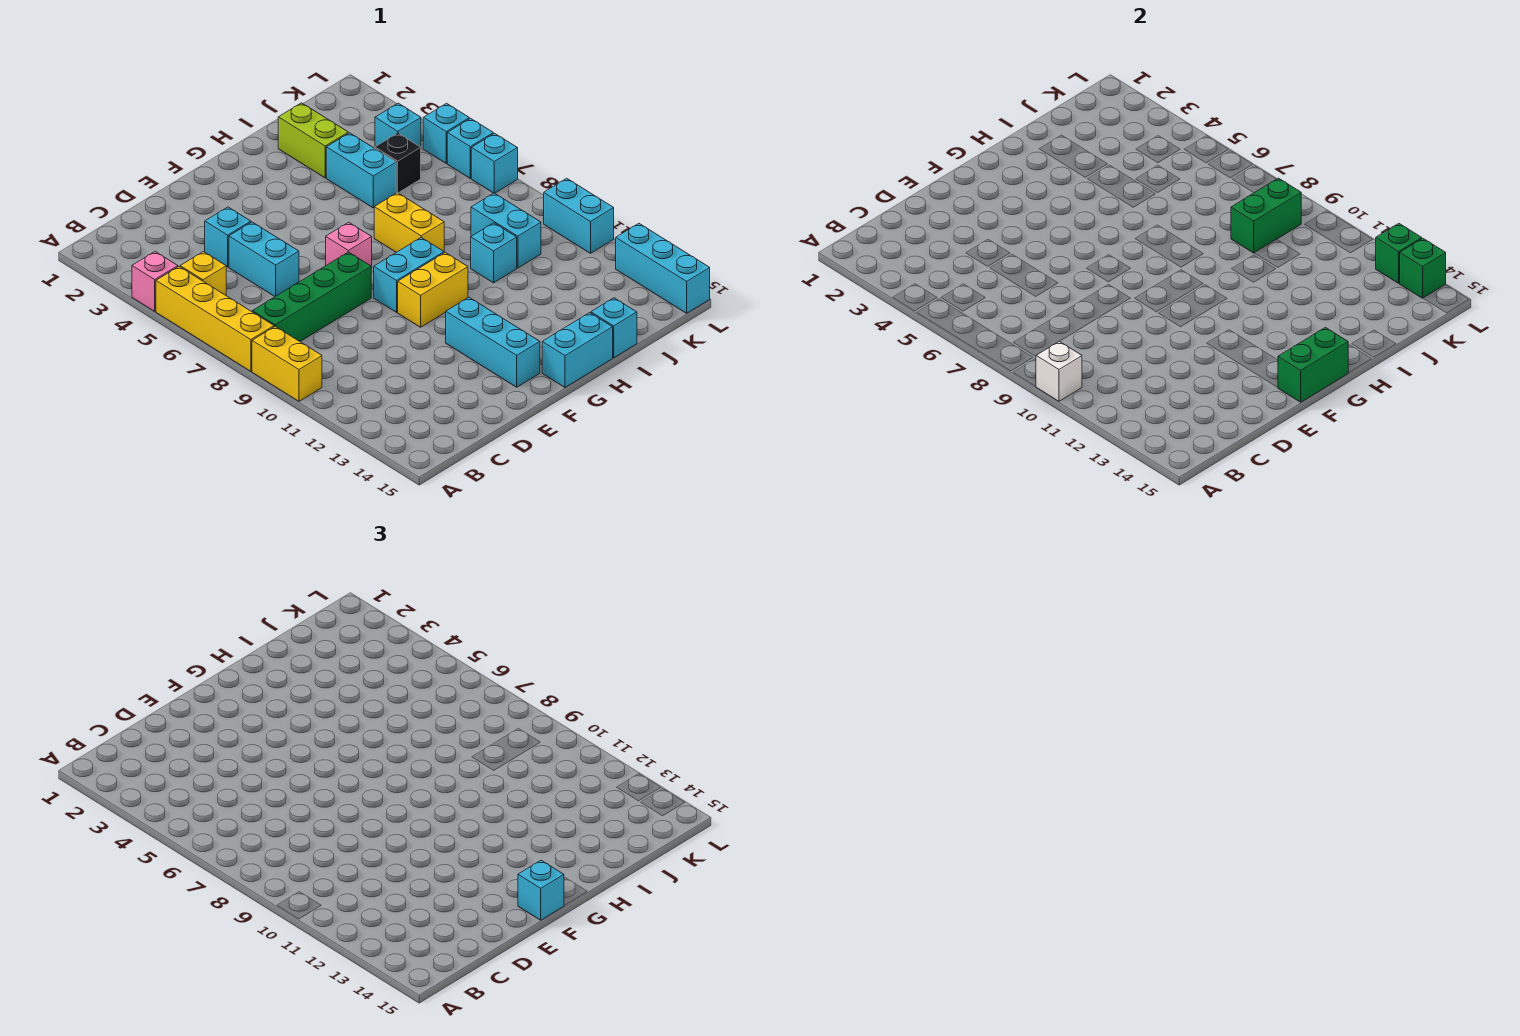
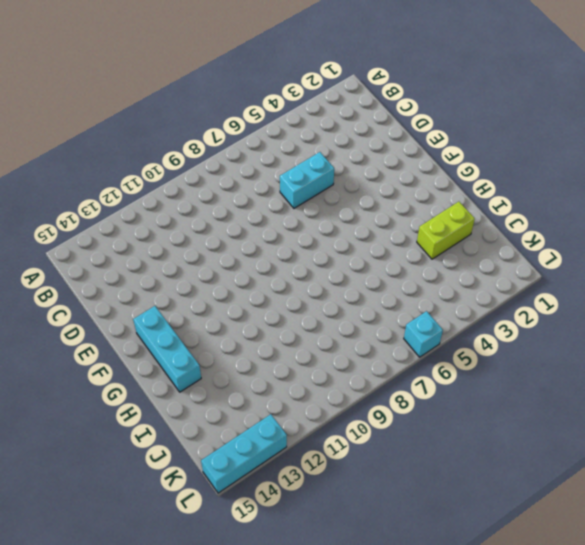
cyan 1x3 brick [133,306,201,392] -> cyan 1x3 brick turned to [446,297,540,387]
none -> pink 1x1 brick [132,252,178,311]
none -> yellow 1x4 brick [156,267,274,371]
none -> yellow 1x2 brick [252,326,322,401]
none -> yellow 1x1 brick [180,252,226,295]

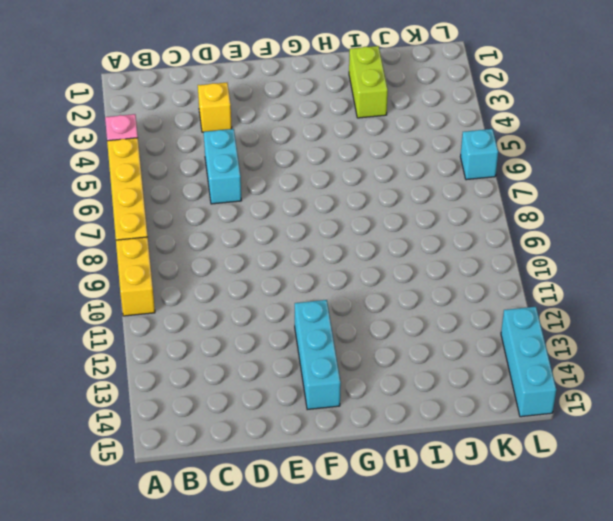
yellow 1x1 brick [198,83,232,132] -> yellow 1x1 brick moved to [180,252,226,295]
none -> green 1x4 brick [252,252,371,341]
none -> cyan 1x1 brick [205,207,251,267]
none -> pink 1x1 brick [326,222,372,268]
none -> cyan 1x2 brick [374,238,444,312]

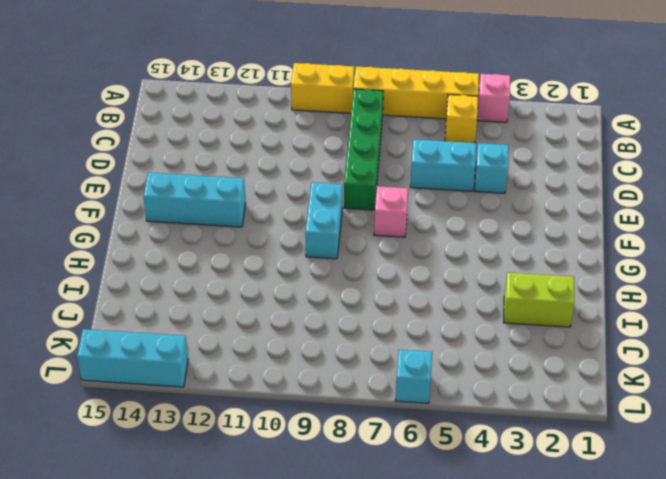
none -> yellow 1x2 brick [398,253,468,327]
none -> cyan 1x2 brick [542,313,613,387]
none -> yellow 1x2 brick [374,193,444,252]
none -> cyan 1x2 brick [326,133,396,208]

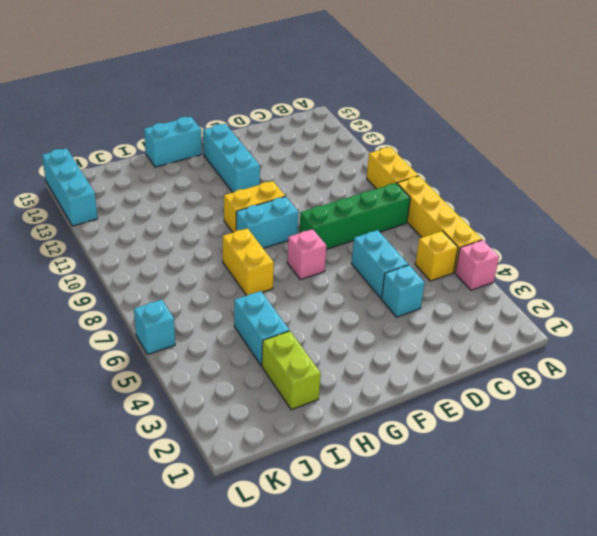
none -> cyan 1x1 brick [471,223,517,283]
none -> cyan 1x1 brick [591,298,637,358]
none -> black 1x1 brick [375,133,421,193]
none -> cyan 1x2 brick [471,193,541,268]

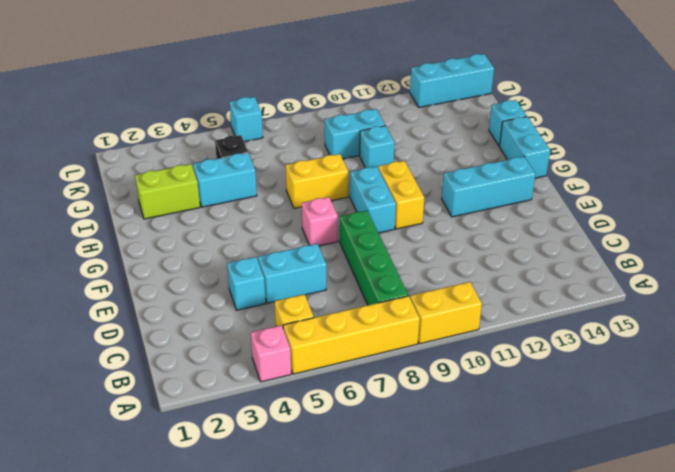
none -> cyan 1x1 brick [375,103,421,147]
none -> cyan 1x1 brick [423,103,469,163]
none -> cyan 1x1 brick [471,133,518,193]
none -> cyan 1x2 brick [544,178,614,253]

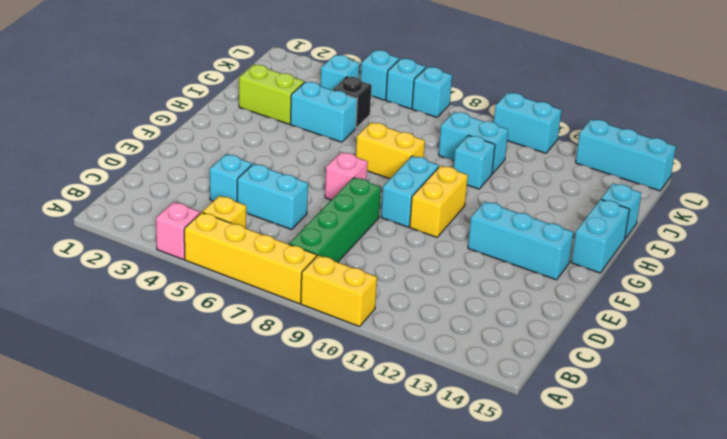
none -> white 1x1 brick [1036,341,1082,401]
none -> green 1x2 brick [1278,327,1348,402]
none -> green 1x2 brick [1231,178,1301,253]
none -> green 1x1 brick [1376,223,1422,283]

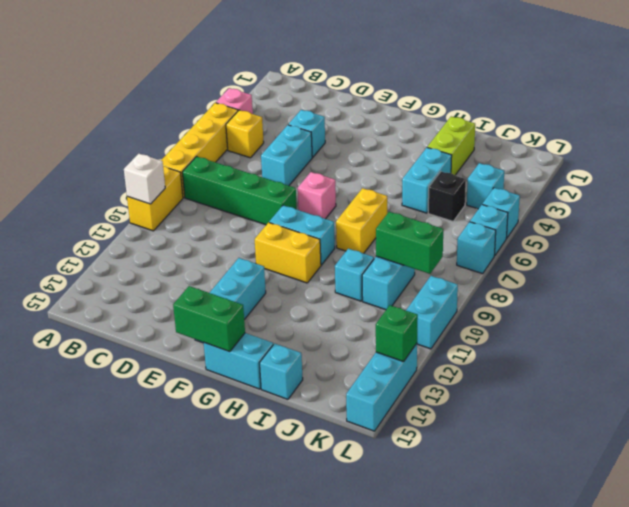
none -> green 1x1 brick [1399,238,1446,298]
none -> cyan 1x1 brick [518,860,564,920]

